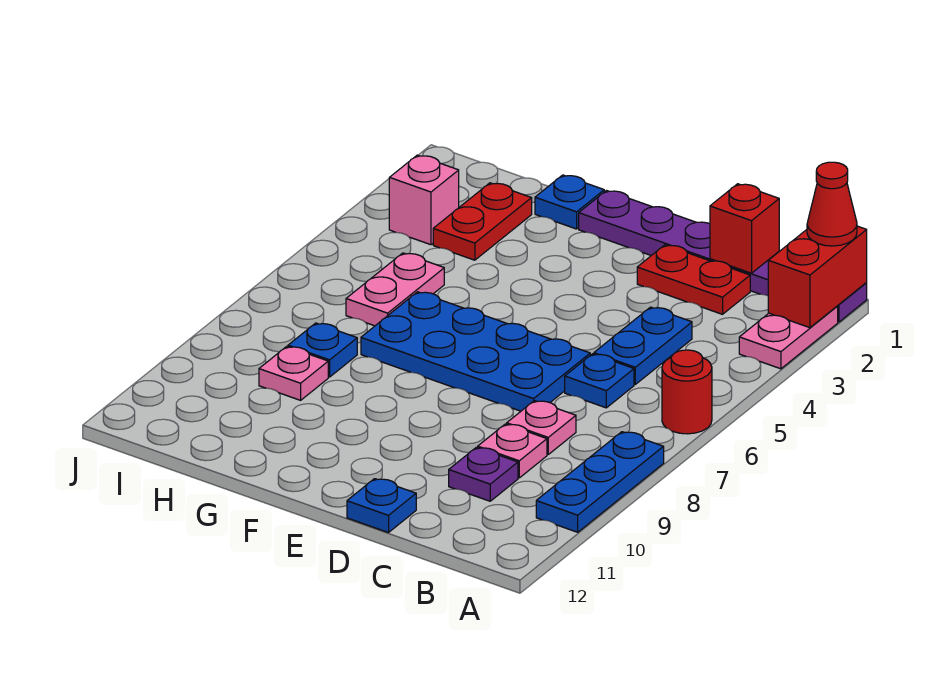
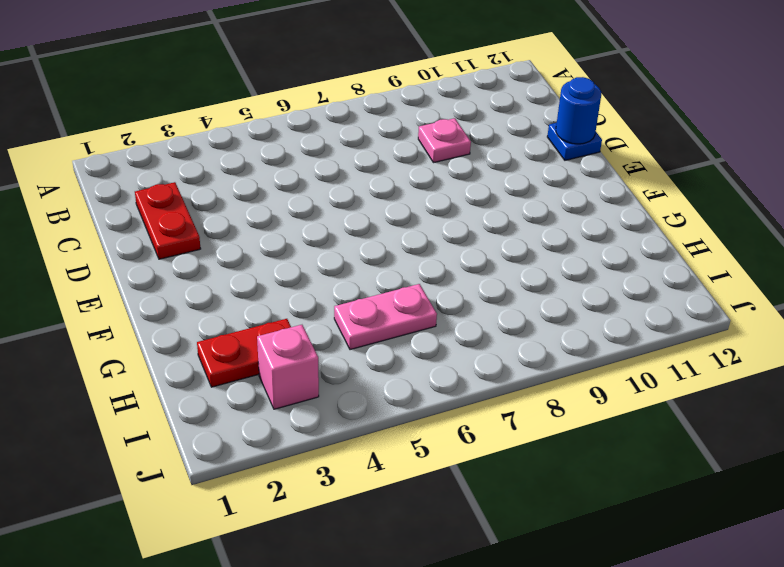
blue 1x1 round brick [556,77,601,144] -> none
none -> purple 1x6 plate [579,191,867,322]
none -> pink 1x2 plate [739,306,838,369]
none -> red 1x1 round brick [662,350,712,434]

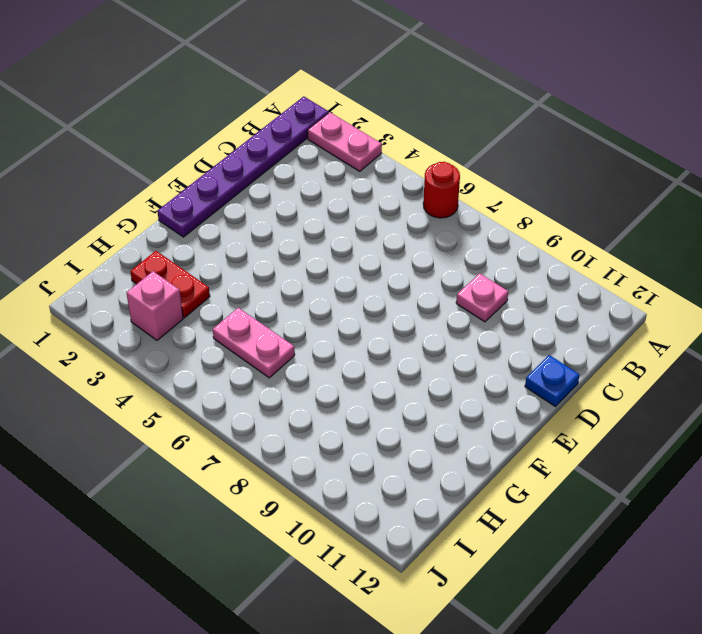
none -> blue 1x3 plate [536,432,664,532]
none -> red 1x2 plate [637,245,750,314]
none -> blue 1x2 plate [594,307,692,384]

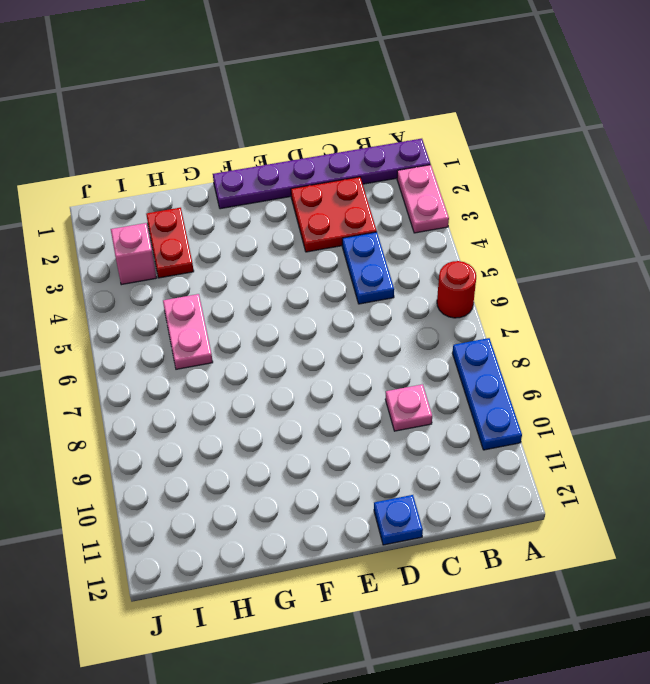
red 2x2 plate [291,177,377,252] -> red 1x2 plate [637,245,750,314]
none -> blue 1x1 plate [565,354,634,408]
none -> pink 1x1 plate [507,401,576,454]
none -> purple 1x1 plate [449,447,518,501]

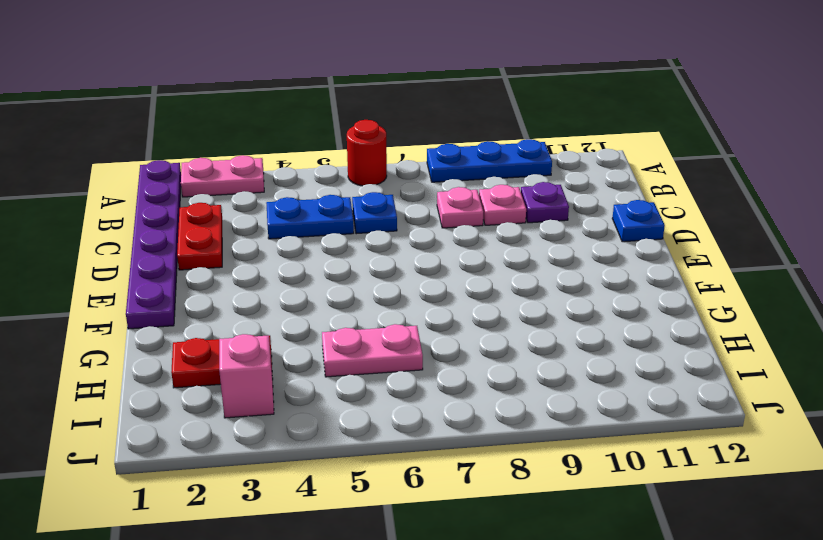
none -> blue 2x4 plate [361,292,590,411]
none -> blue 1x1 plate [535,175,604,229]
none -> blue 1x1 plate [288,323,357,377]

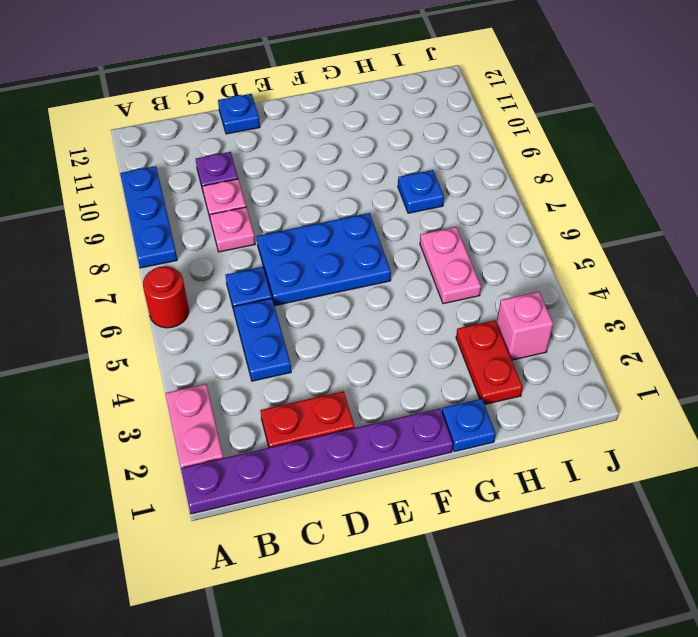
blue 2x3 plate [257,213,391,305] -> blue 2x4 plate [361,292,590,411]
none -> pink 1x1 plate [259,346,328,400]
none -> red 1x2 brick [768,226,867,328]
none -> red 1x1 brick [710,184,779,273]

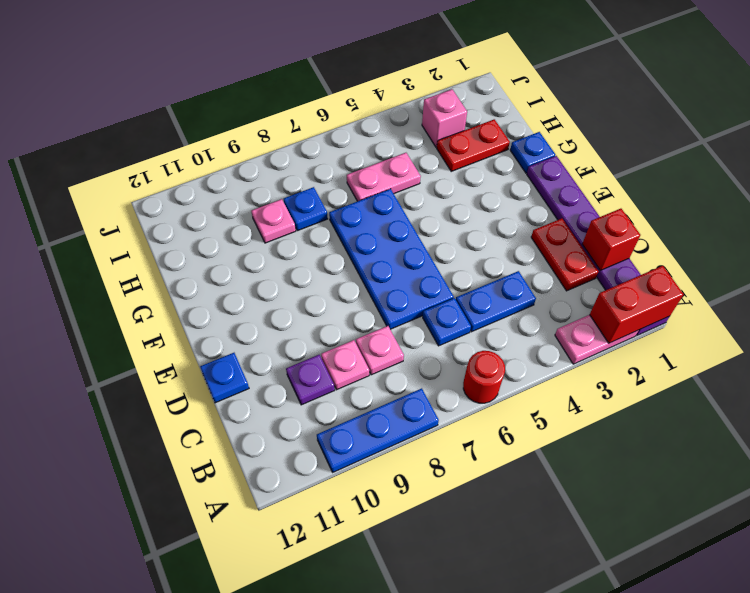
none -> red 1x1 cone [807,162,857,246]

